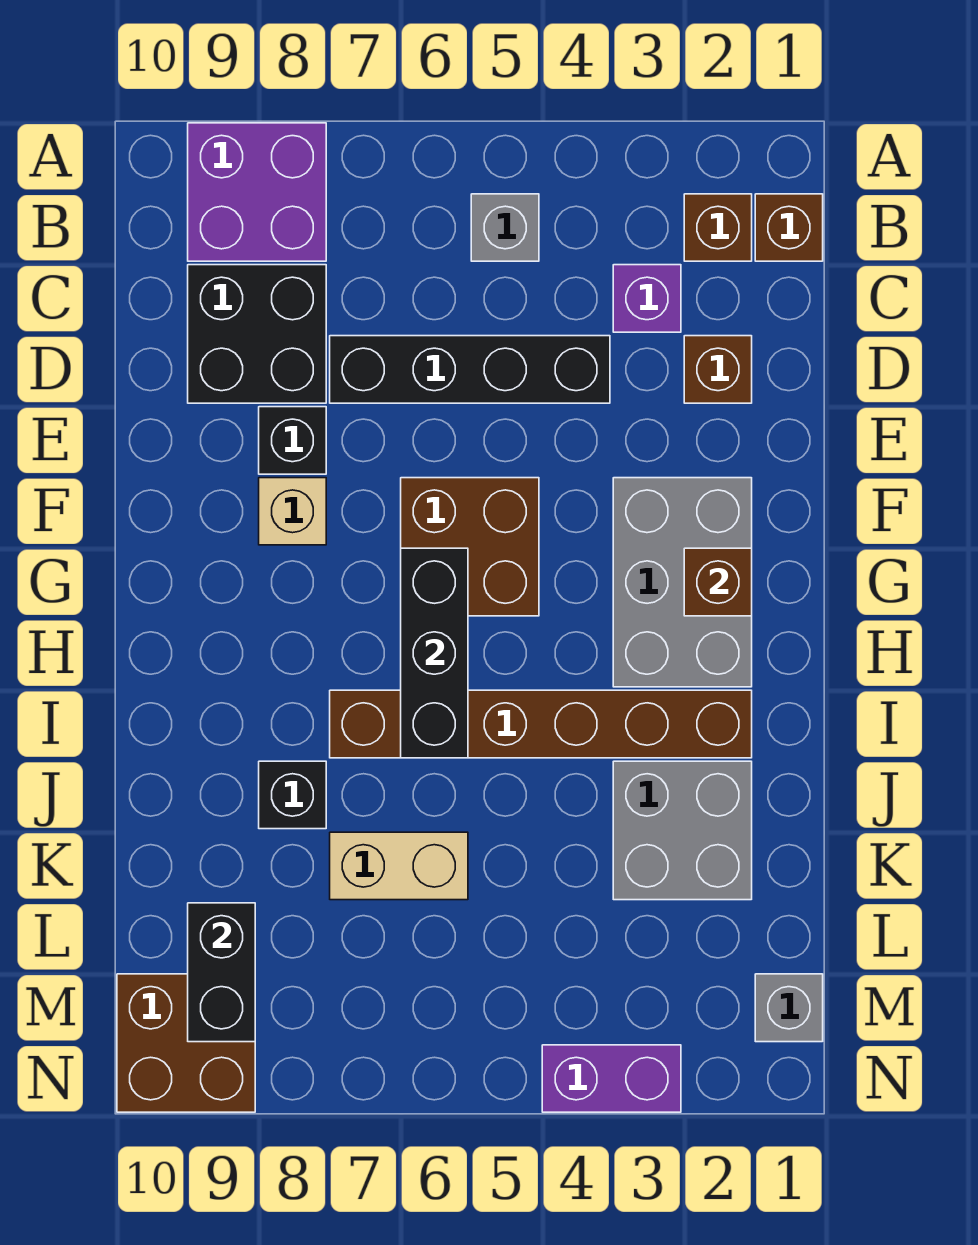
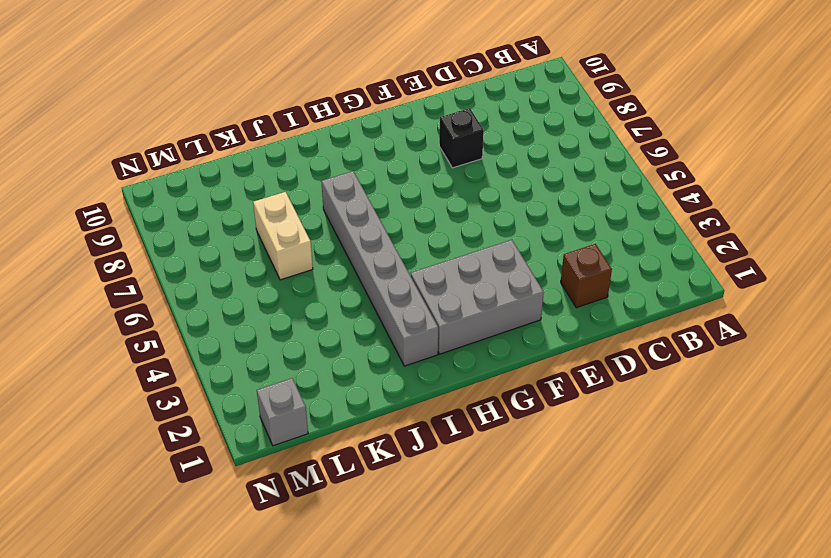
grey 1x6 brick [321,171,438,366] -> brown 1x6 brick [330,690,752,758]
none -> purple 2x2 brick [188,123,326,261]
none -> brown 1x1 brick [755,194,823,261]
none -> brown 1x1 brick [684,194,752,261]

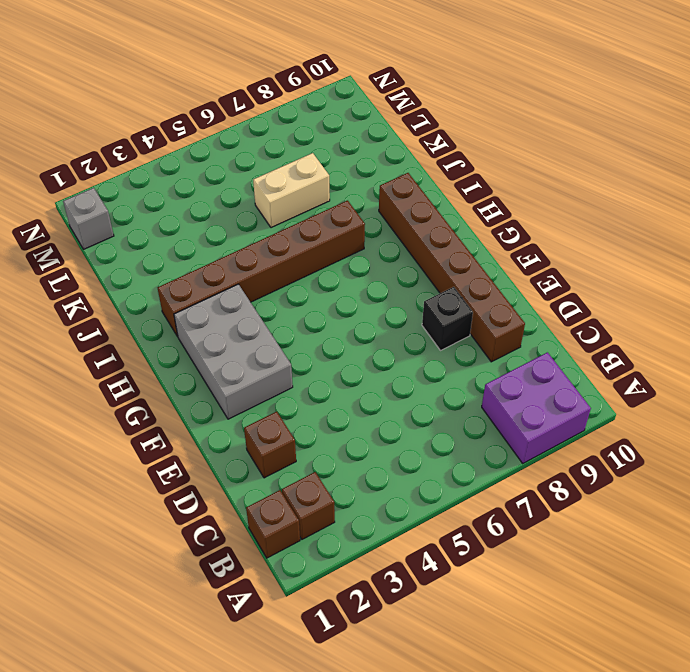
brown 1x6 brick [379,173,525,362] -> black 2x2 brick [188,265,326,403]
none -> grey 1x1 brick [471,194,539,261]
none -> purple 1x1 brick [613,265,681,332]
none -> black 1x4 brick [330,336,610,403]

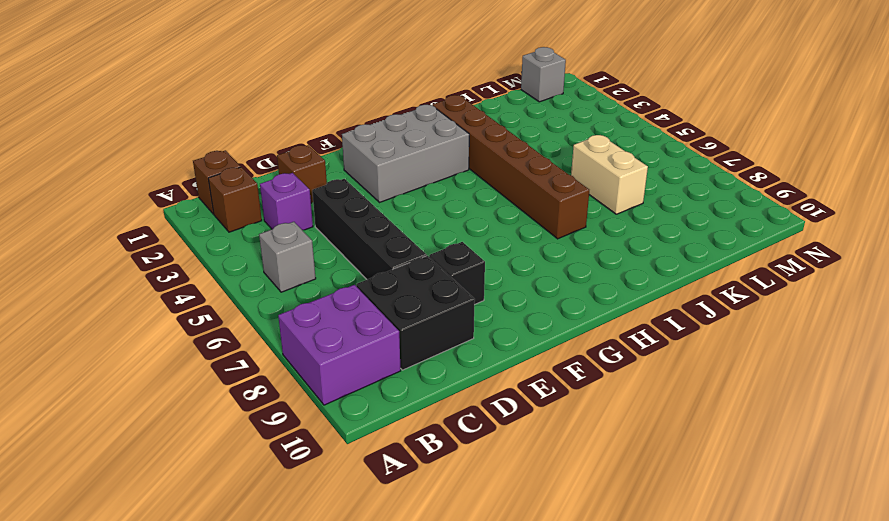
none -> brown 2x2 brick [401,478,539,616]
none -> tan 1x1 brick [259,478,326,545]
none -> grey 2x2 brick [613,761,752,900]

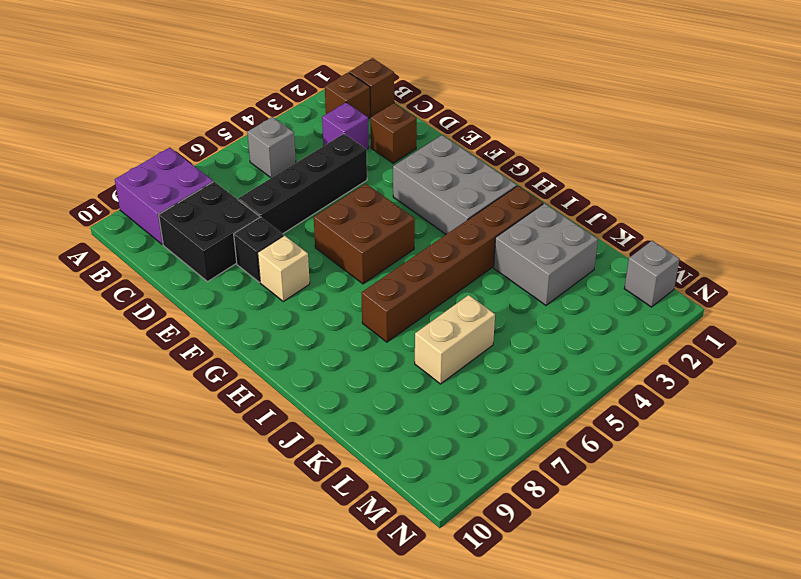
none -> black 1x1 brick [259,761,326,829]
none -> brown 2x2 brick [117,974,255,1112]
none -> purple 1x2 brick [542,1045,681,1112]

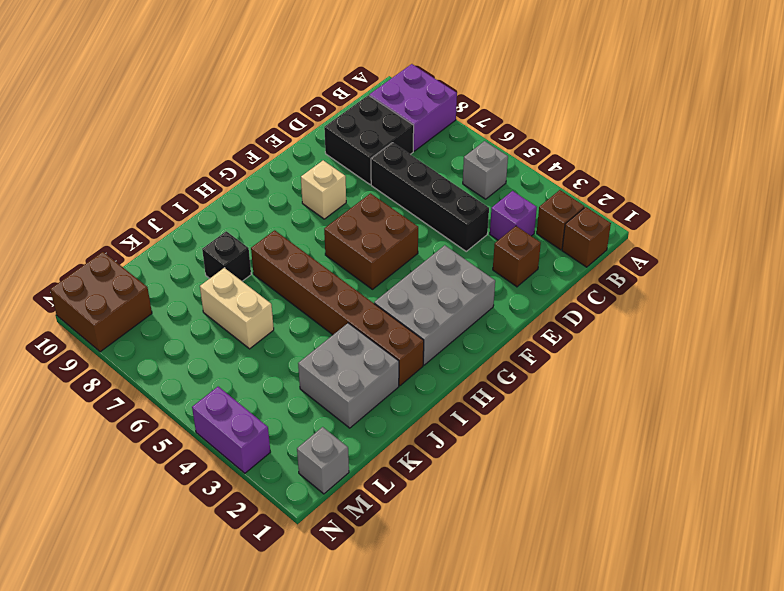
none -> black 1x1 brick [259,407,326,474]
none -> brown 1x1 brick [684,548,752,616]
none -> black 1x3 brick [401,548,468,758]

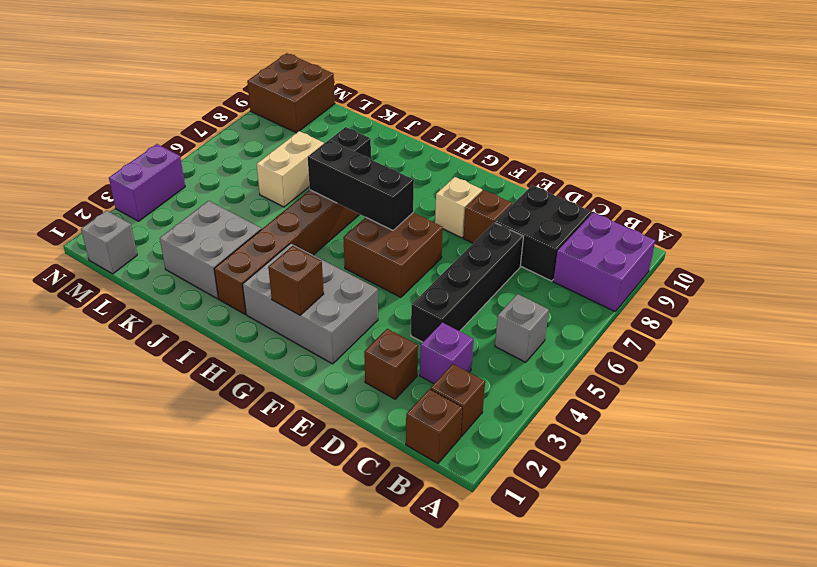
brown 1x1 brick [463,190,512,243] -> black 1x1 brick [259,407,326,474]
none -> black 1x2 brick [188,903,255,1042]

